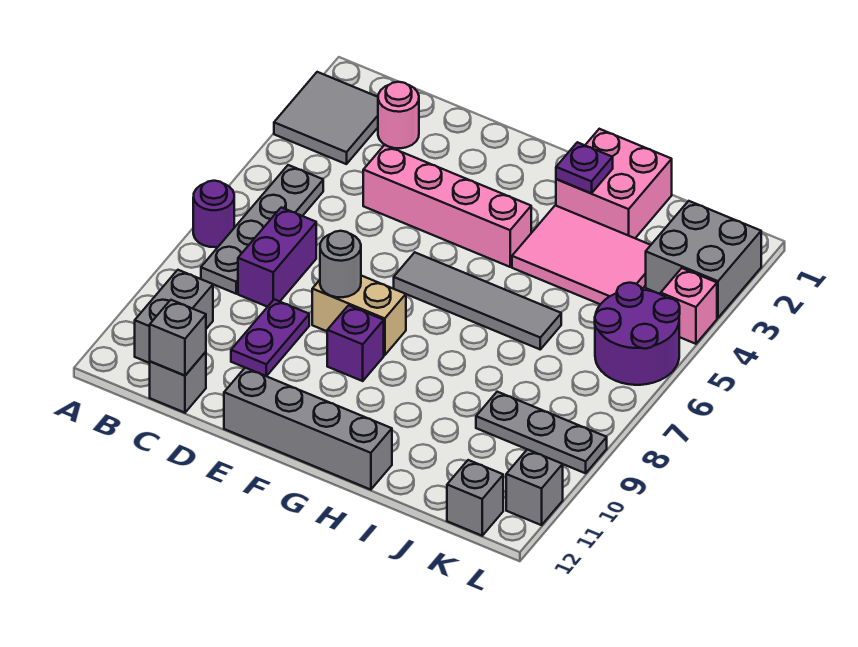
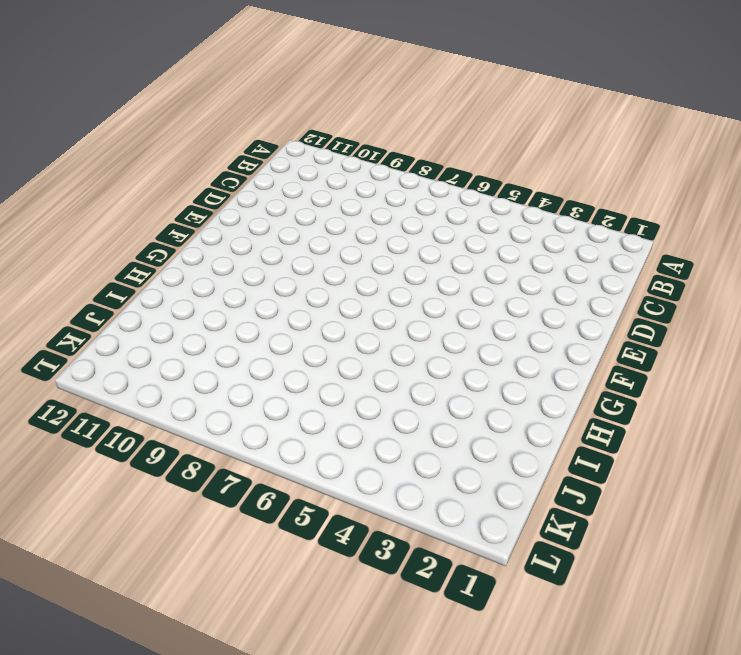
none -> grey 2x2 tile [274,72,378,164]
none -> purple 1x1 round brick [193,181,234,247]
none -> grey 1x4 plate [201,165,323,294]

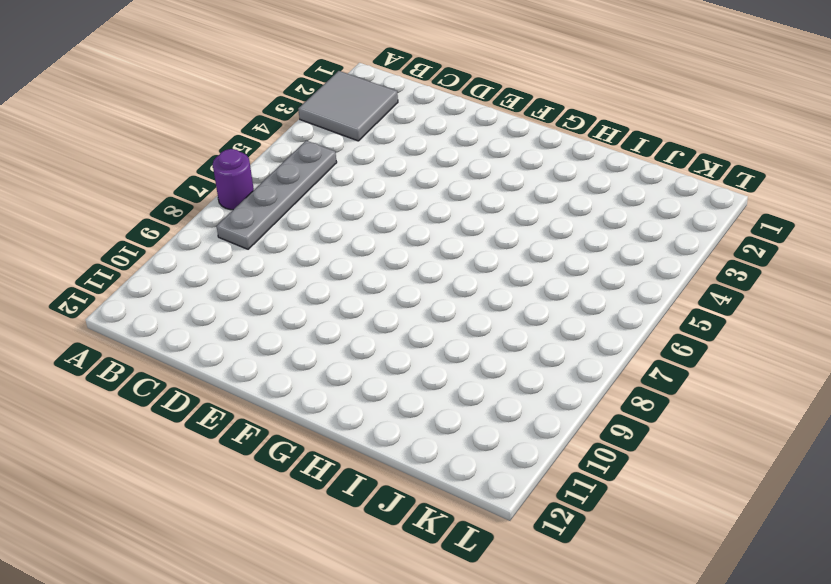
none -> grey 1x2 brick [135,270,213,363]
none -> pink 1x1 round brick [378,82,419,148]
none -> purple 1x2 brick [238,207,316,307]

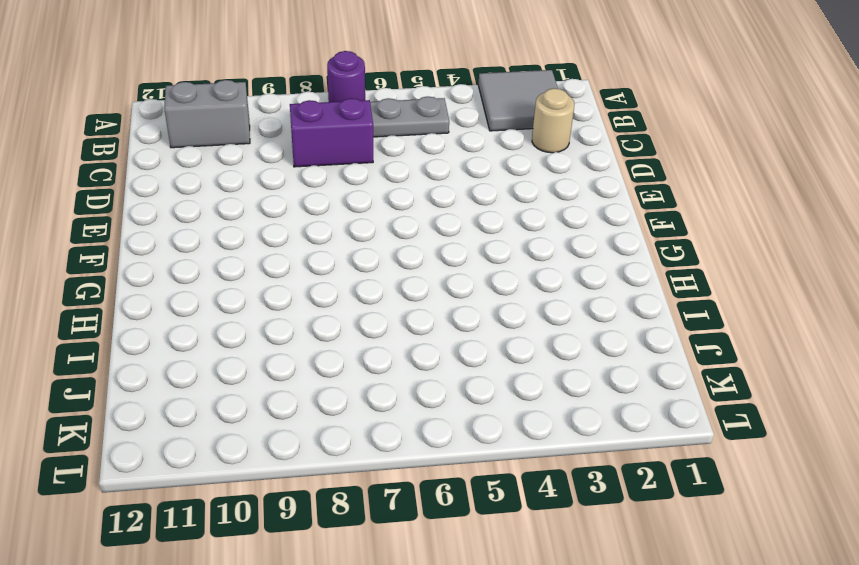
tan 1x1 round brick [532,88,574,153] -> pink 1x1 round brick [378,82,419,148]
none -> grey 1x1 brick [150,352,206,413]
none -> pink 1x4 brick [363,145,531,267]
none -> purple 1x2 plate [231,299,309,376]

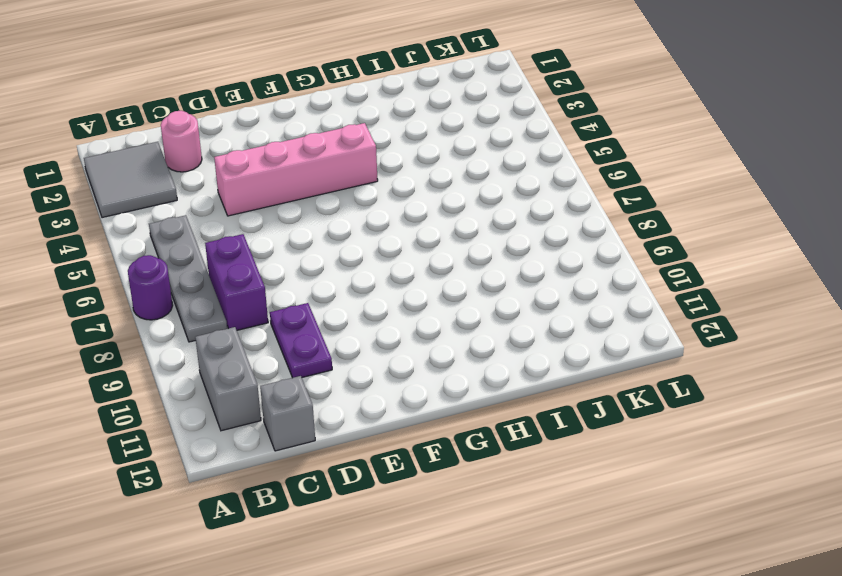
none -> tan 1x2 brick [312,276,406,355]
none -> grey 1x4 brick [224,368,392,490]
none -> grey 1x4 tile [394,252,561,349]

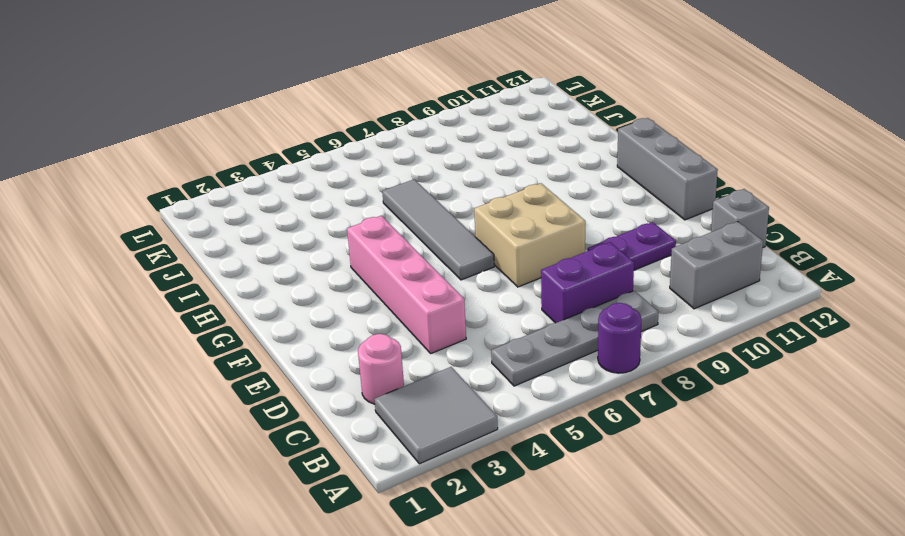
tan 2x2 brick [474,183,585,287] -> tan 1x2 brick [312,276,406,355]
grey 1x3 brick [617,118,718,220] -> grey 1x4 brick [224,368,392,490]
none -> purple 1x1 brick [327,305,384,381]
none -> pink 2x2 brick [556,129,672,238]
none -> pink 2x3 tile [512,205,651,304]

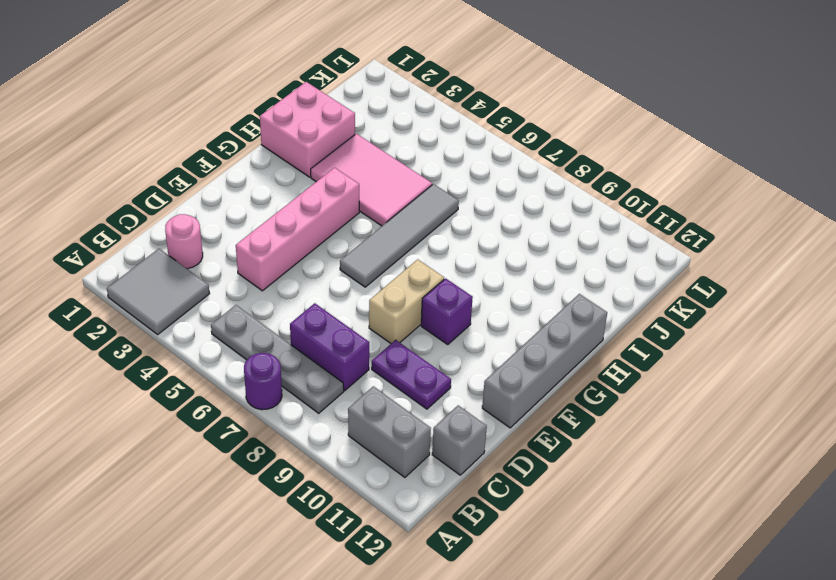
pink 2x3 tile [311,134,432,226] -> pink 2x3 tile turned to [512,205,651,304]
none -> grey 1x3 plate [476,392,607,473]
none -> grey 2x2 brick [646,201,761,318]
none -> purple 2x2 round brick [595,283,680,385]

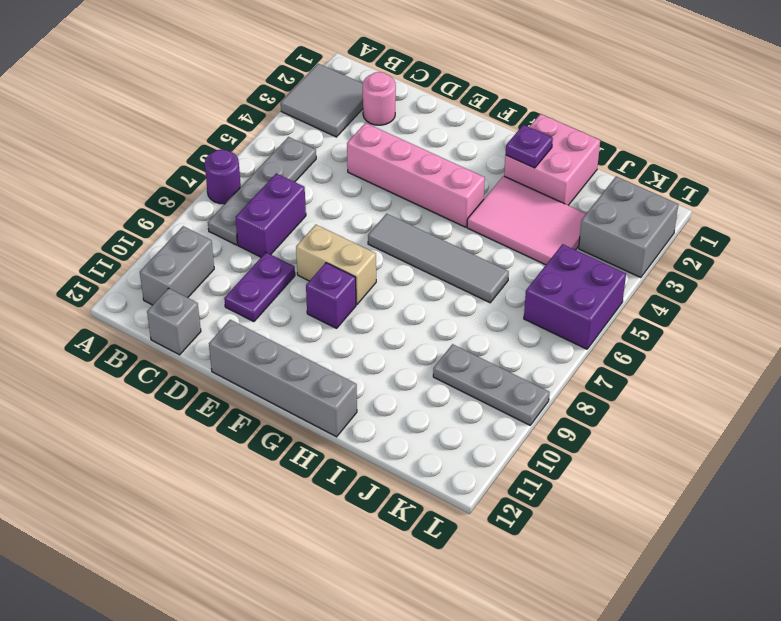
purple 2x2 brick [524,244,626,349] -> purple 2x2 round brick [595,283,680,385]
none -> grey 1x1 brick [447,460,503,536]
none -> pink 1x1 brick [661,268,717,344]
none -> grey 1x1 brick [506,449,563,525]

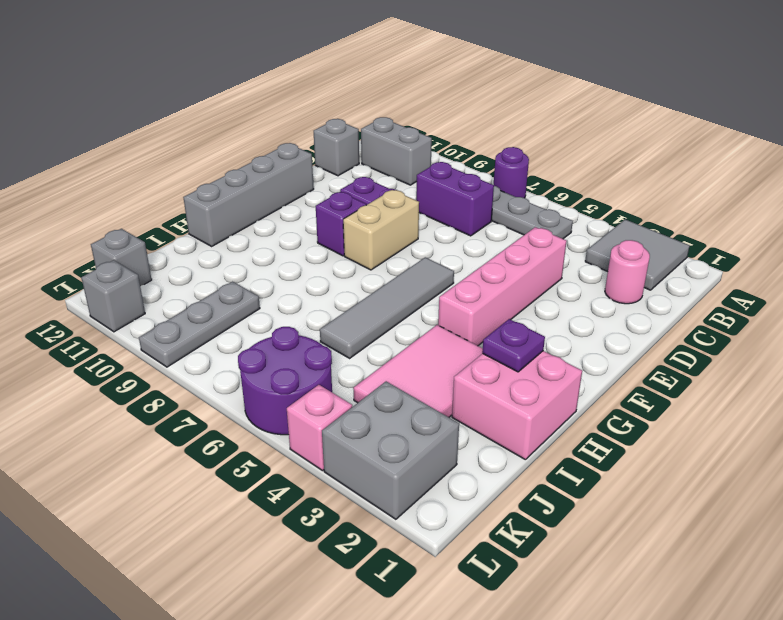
none -> grey 1x1 brick [150,300,206,376]
none -> grey 1x1 round brick [320,231,361,297]

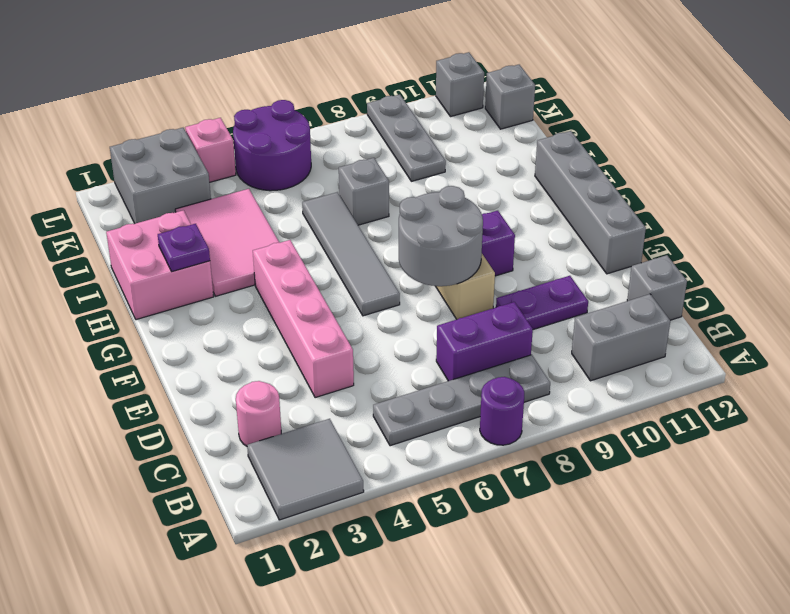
grey 2x2 round brick [399,186,483,286] -> grey 1x1 round brick [320,231,361,297]
grey 1x1 brick [339,158,389,225] -> grey 1x1 brick moved to [150,300,206,376]

